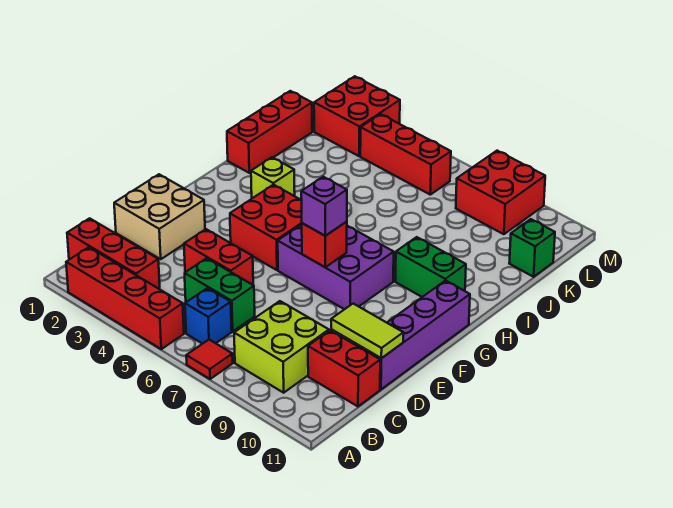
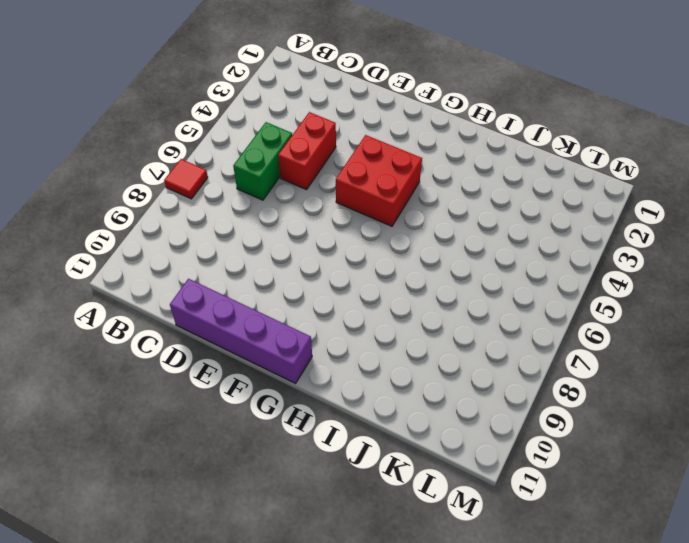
none -> red 1x4 brick [66,247,184,349]
none -> red 1x3 brick [67,218,160,289]
none -> blue 1x1 brick [185,288,232,344]

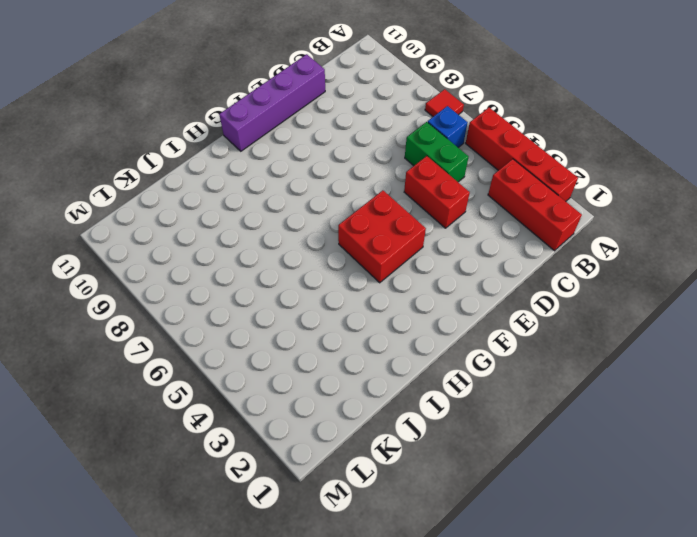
none -> lime 2x2 brick [234,301,329,393]
none -> red 1x2 brick [308,330,380,406]
none -> tan 2x2 brick [114,174,205,259]

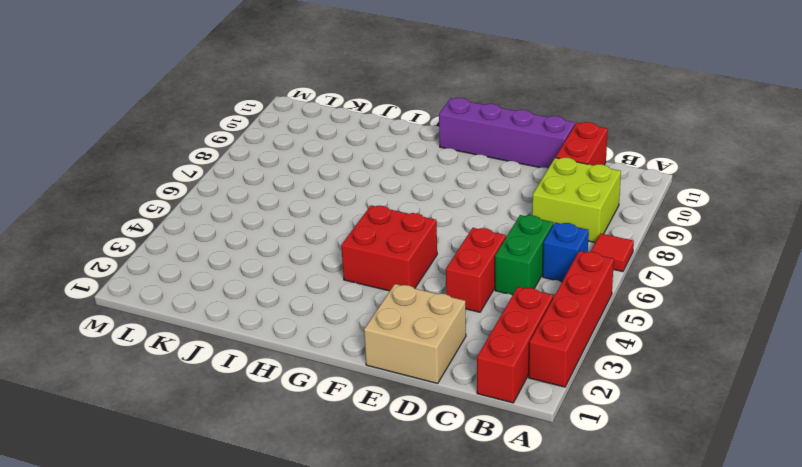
none -> purple 2x3 brick [278,224,394,309]
none -> lime 1x1 brick [251,157,295,198]
none -> green 1x2 brick [395,237,466,297]

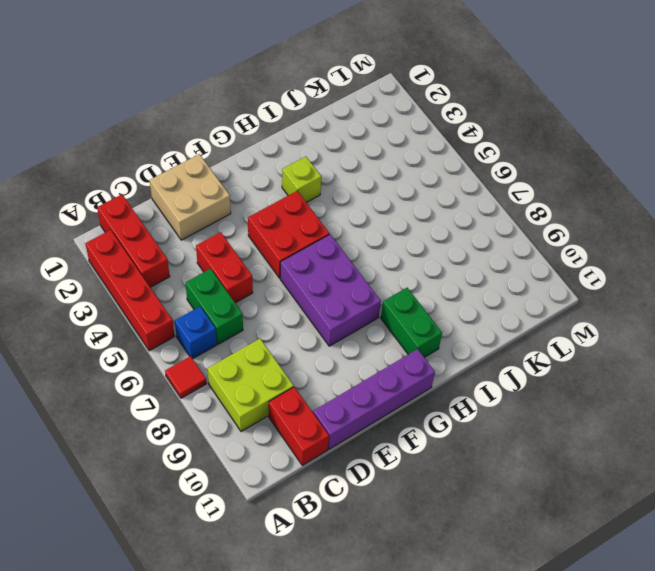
none -> red 1x3 brick [227,91,312,173]
none -> green 1x1 brick [509,219,555,277]
none -> red 2x2 brick [314,76,400,156]

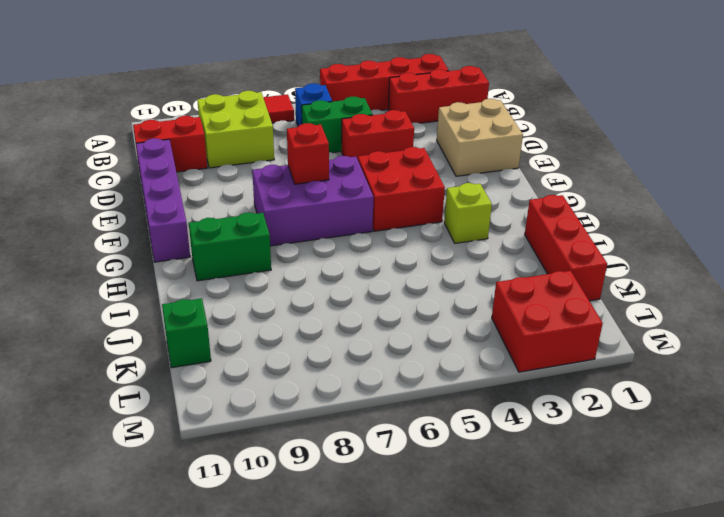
none -> red 1x3 brick [360,114,451,195]
none -> red 2x2 brick [456,151,545,234]
none -> lime 1x2 tile [331,304,403,358]

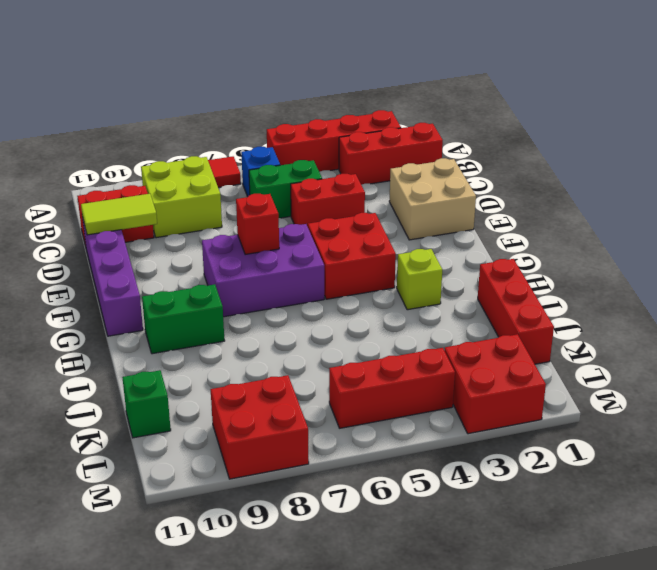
none -> purple 1x1 brick [301,177,347,236]

